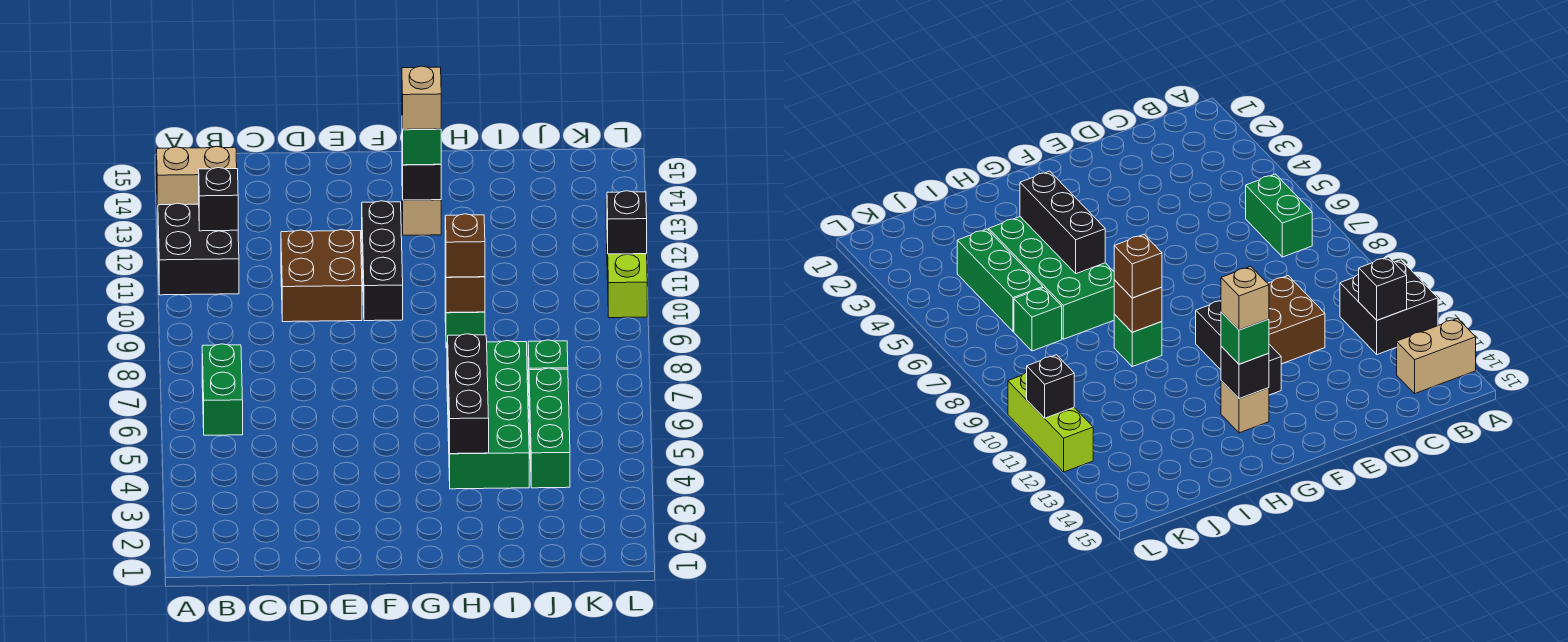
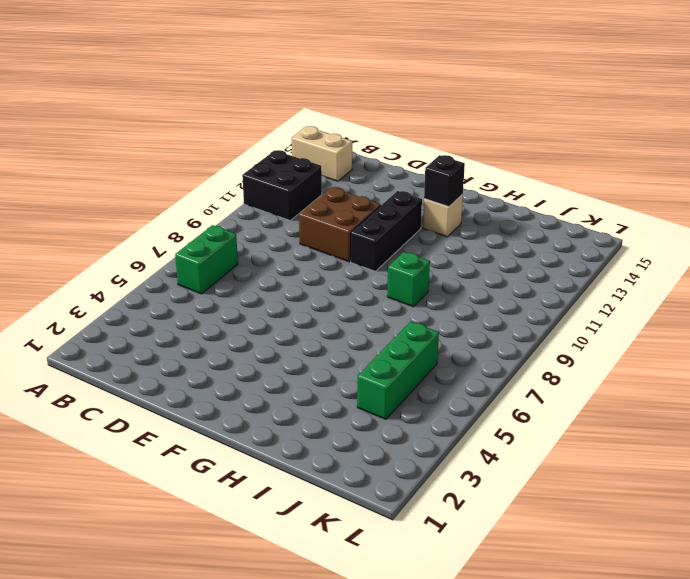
none -> green 2x4 brick [447,341,529,489]
none -> green 1x1 brick [528,340,568,380]
none -> lime 1x3 brick [606,200,647,318]

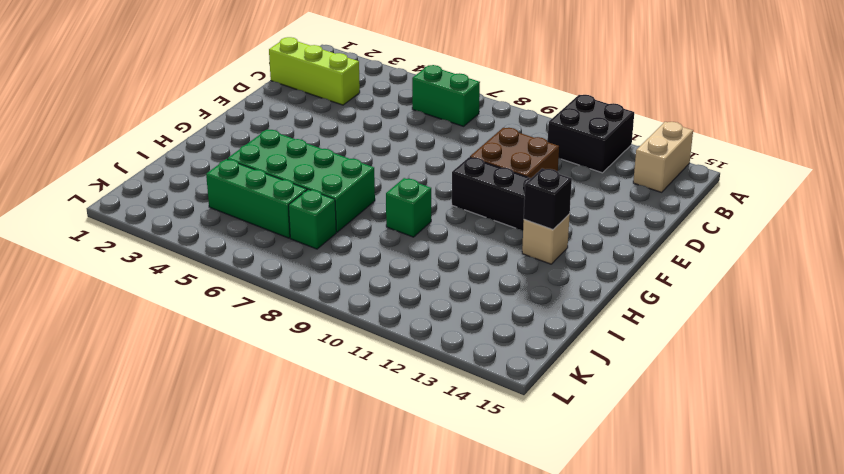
lime 1x3 brick [269,37,360,105] -> lime 1x3 brick moved to [606,200,647,318]
none -> black 1x1 brick [199,168,238,231]
none -> black 1x3 brick [448,334,489,454]
none -> brown 1x1 brick [445,253,485,313]

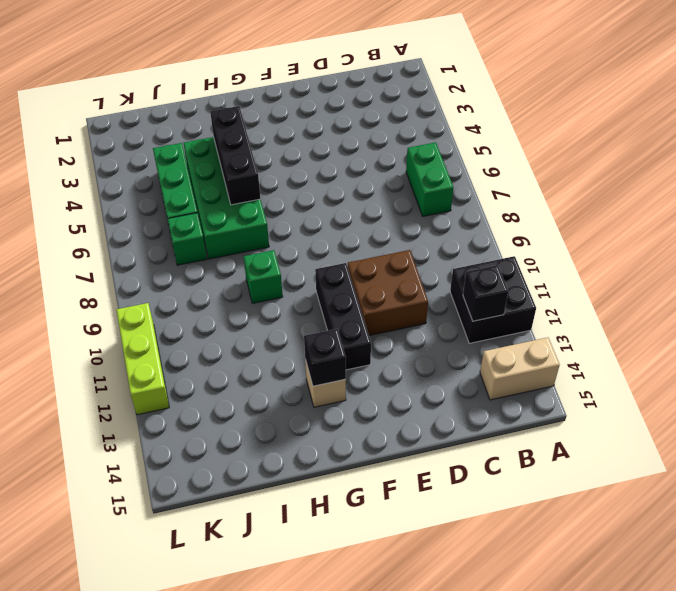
none -> brown 1x1 brick [445,253,485,313]
none -> black 1x1 brick [607,191,647,254]
none -> green 1x1 brick [402,129,441,165]

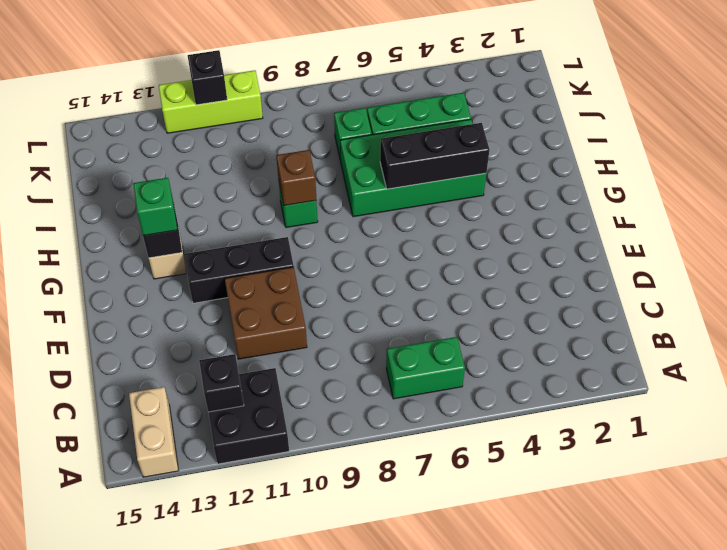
none -> brown 1x1 brick [445,214,485,277]
none -> tan 1x1 brick [402,66,441,130]

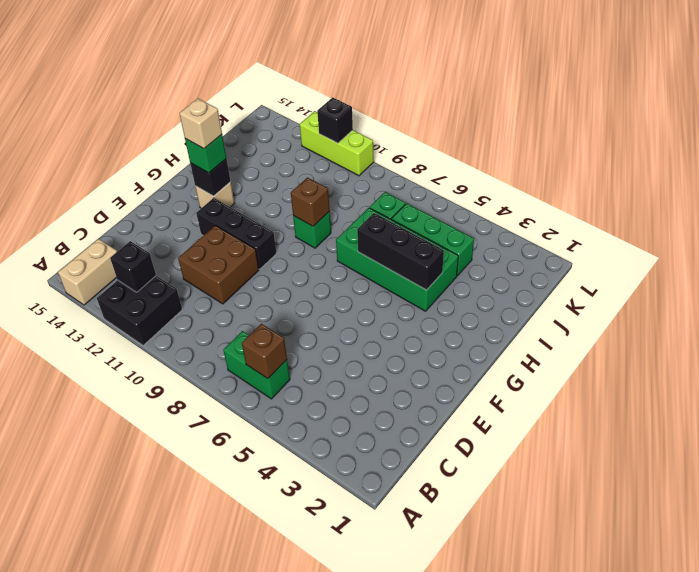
brown 1x1 brick [242,324,287,379] -> brown 1x1 brick moved to [445,214,485,277]

